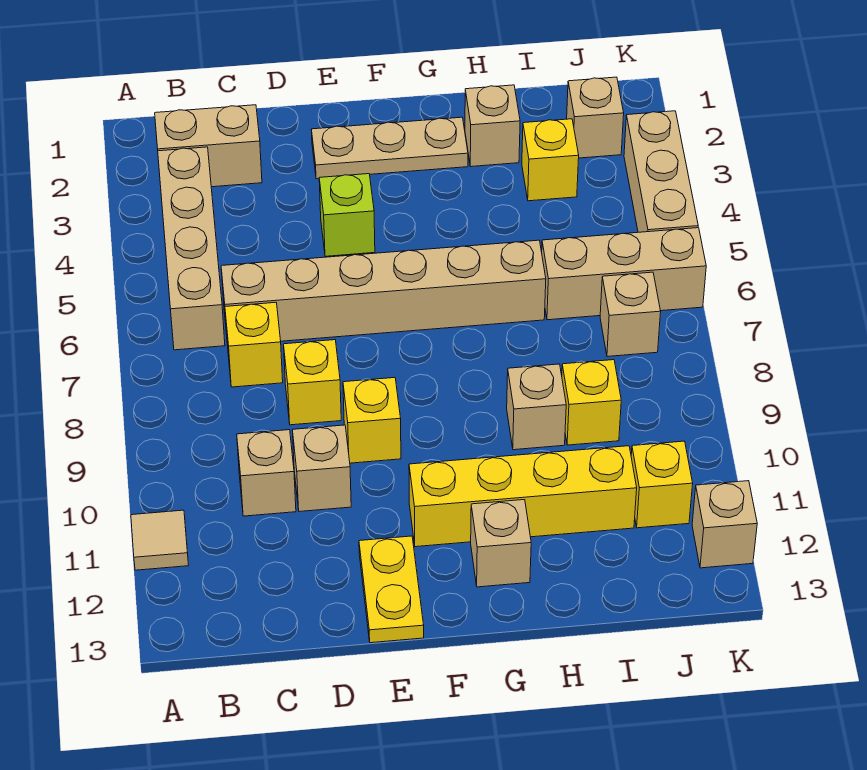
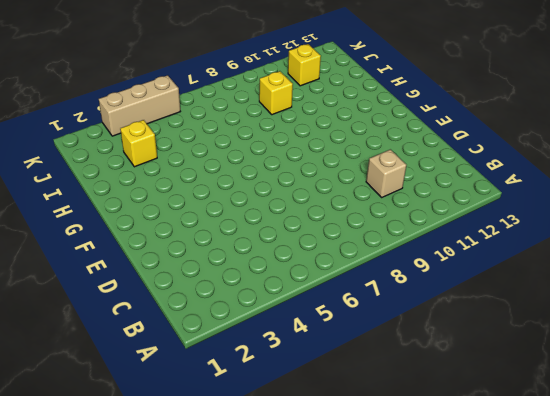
none -> tan 1x1 tile [131,510,189,570]
none -> tan 1x2 brick [155,105,262,187]
none -> tan 1x4 brick [158,147,225,350]

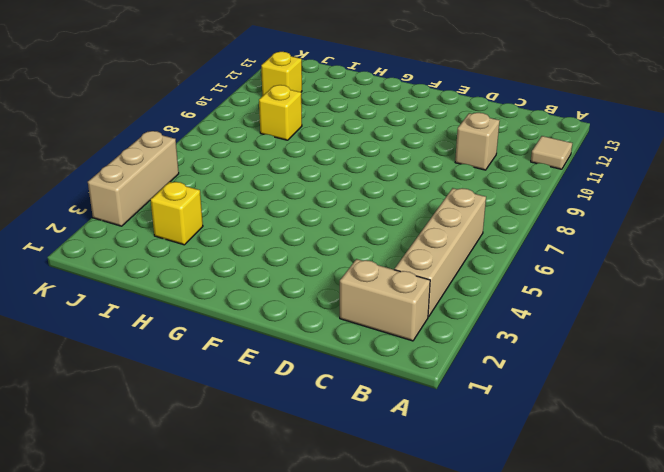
none -> tan 1x6 brick [221,240,546,341]
none -> yellow 1x1 brick [225,302,283,387]
none -> yellow 1x1 brick [284,340,341,425]

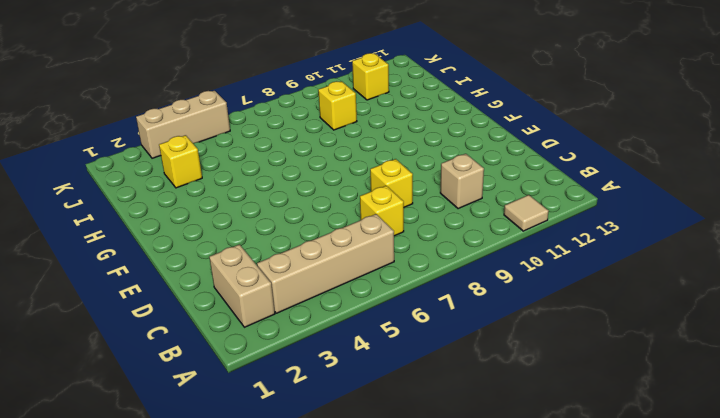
none -> tan 1x6 brick [221,240,546,341]
none -> tan 1x1 brick [293,425,351,512]
none -> tan 1x3 plate [311,117,468,179]

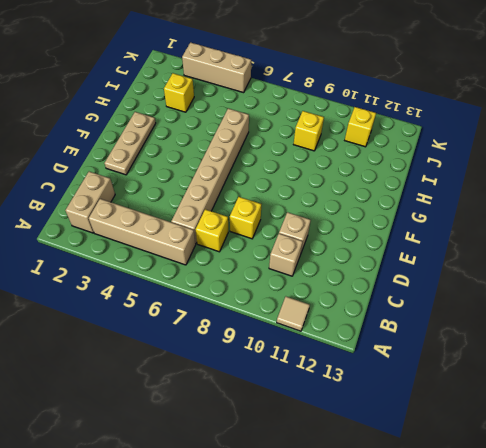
none -> lime 1x1 brick [319,174,375,256]
none -> yellow 1x1 brick [343,378,401,463]
none -> yellow 1x2 plate [359,536,424,643]

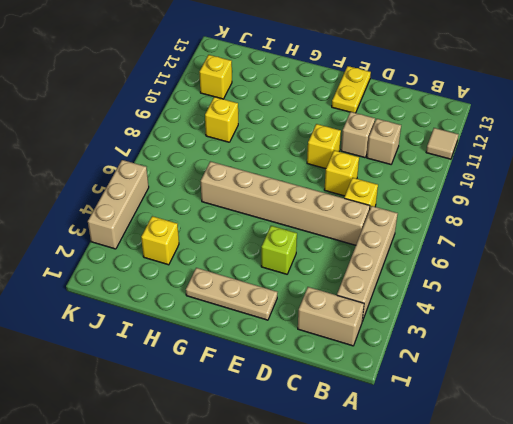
none -> yellow 1x4 brick [409,446,637,547]
none -> tan 1x1 brick [471,500,531,587]
none -> tan 1x1 brick [465,85,520,167]

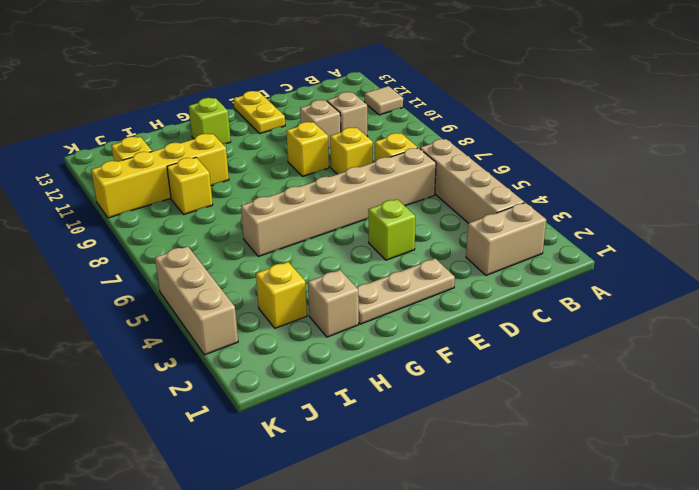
lime 1x1 brick [189,98,231,144] -> tan 1x1 brick [471,500,531,587]
yellow 1x4 brick [91,134,229,218] -> yellow 1x4 brick moved to [409,446,637,547]
none -> tan 1x1 brick [507,364,566,450]
none -> tan 1x3 brick [542,228,706,320]
none -> tan 1x1 brick [567,77,624,158]

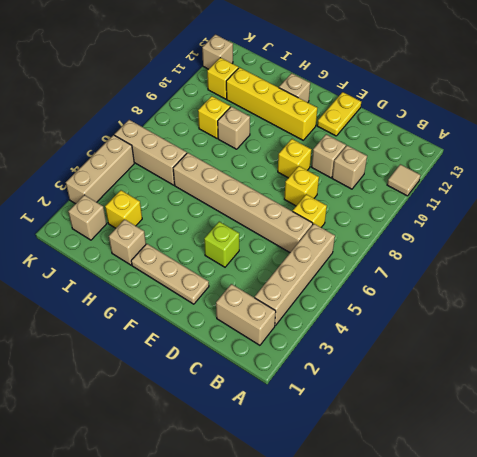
none -> tan 1x1 brick [600,272,661,357]

